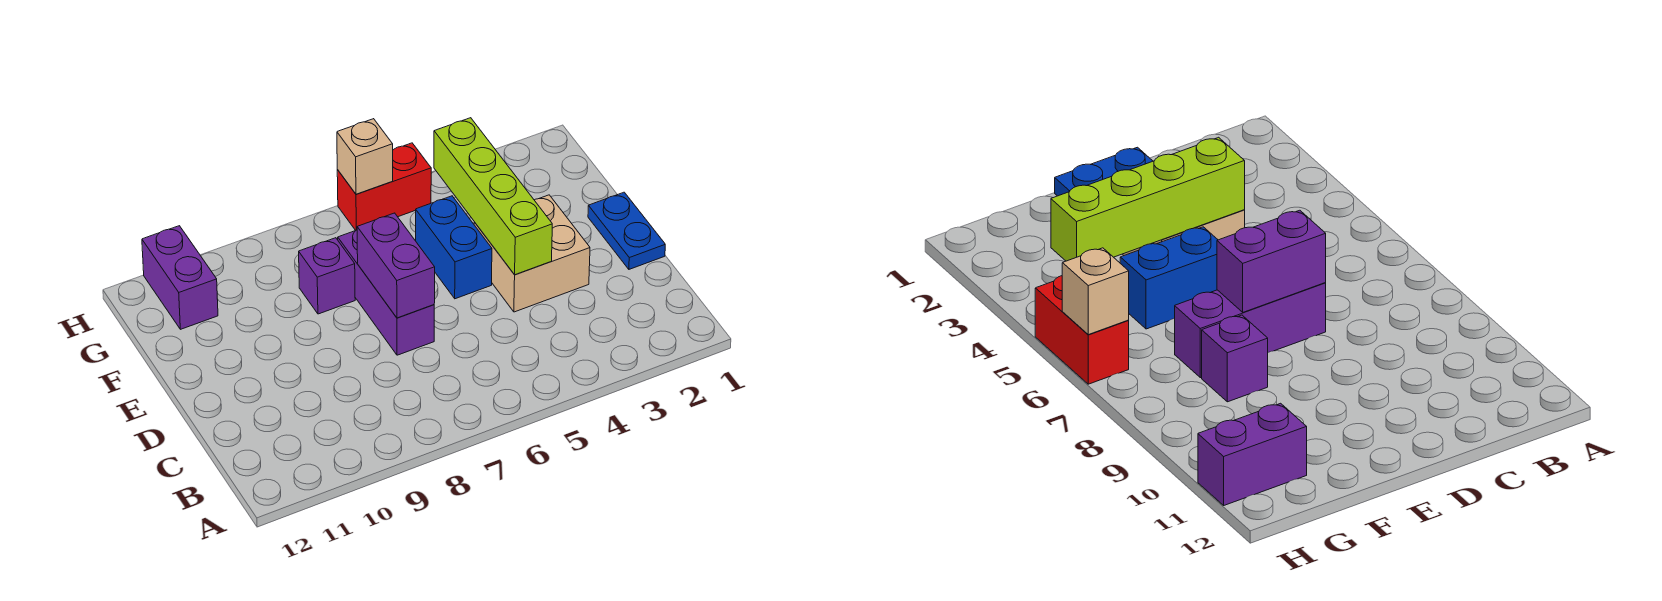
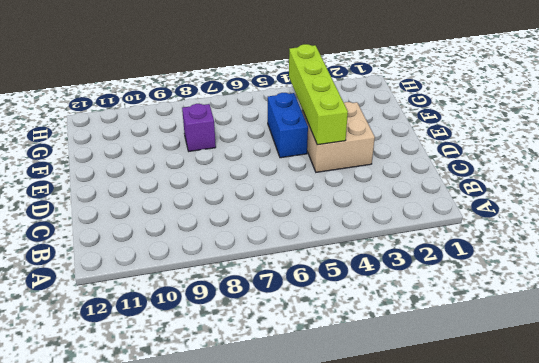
none -> blue 1x2 plate [588,192,665,269]
none -> purple 1x3 brick [338,230,434,355]

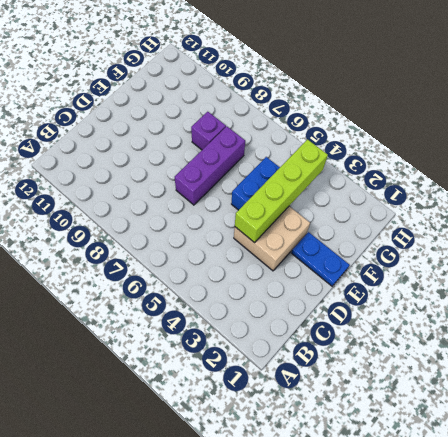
blue 1x2 plate [291,232,349,286] -> blue 1x2 plate turned to [588,192,665,269]
none -> purple 1x2 brick [142,226,218,329]
none -> red 1x2 brick [337,143,431,230]

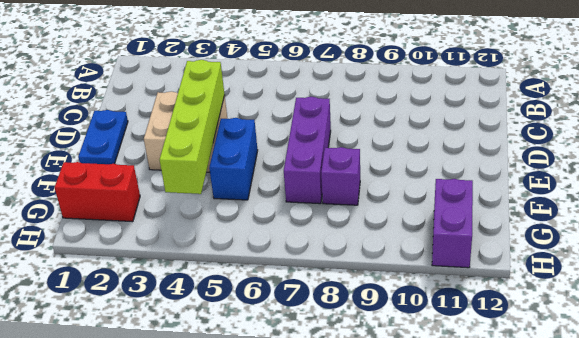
red 1x2 brick [55,162,140,222] -> red 1x2 brick moved to [337,143,431,230]
none -> purple 1x2 brick [357,213,435,318]
none -> tan 1x1 brick [337,119,393,194]

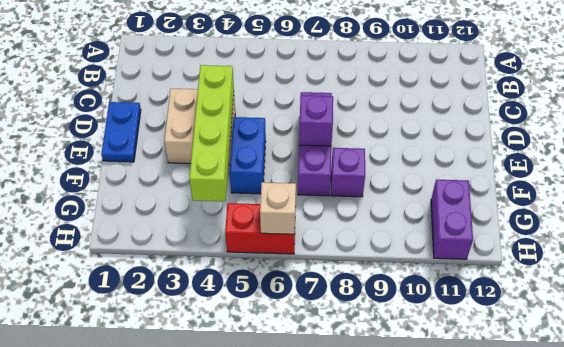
purple 1x1 brick [299,95,333,146] -> purple 1x2 brick [357,213,435,318]

